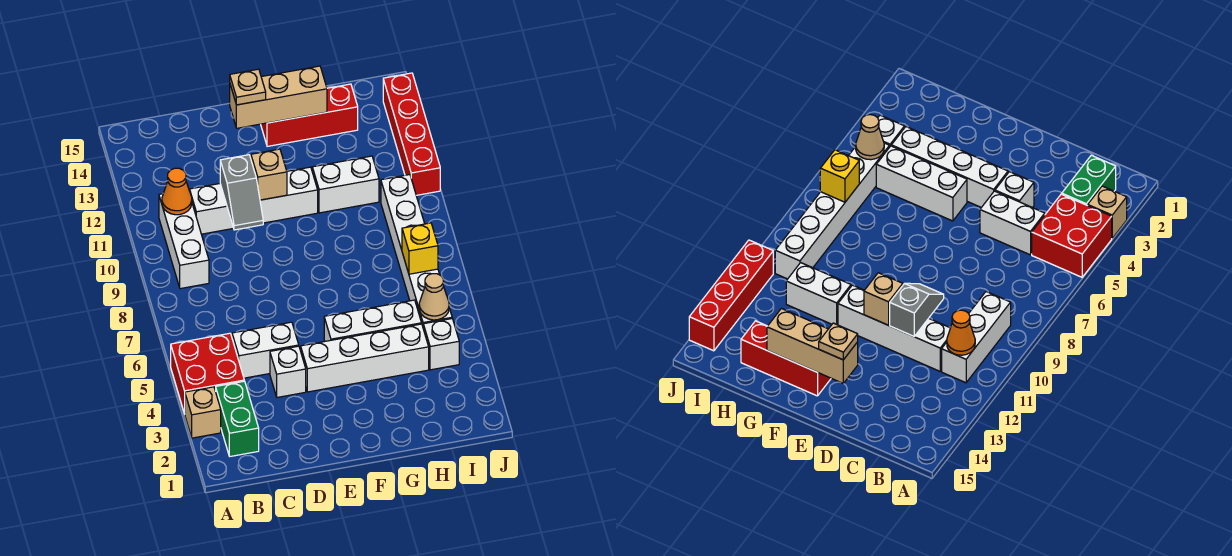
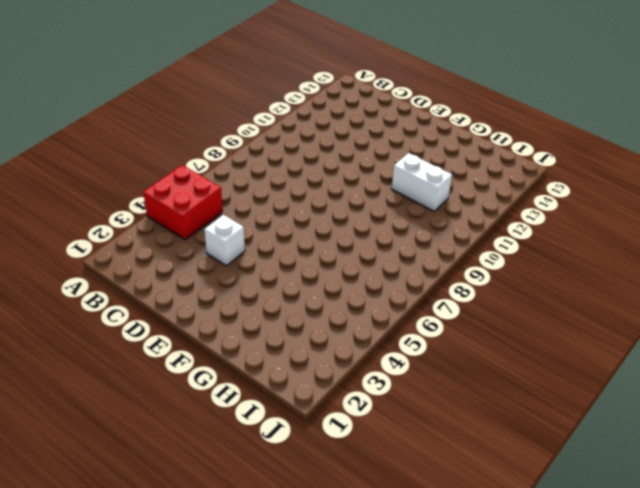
none -> tan 1x1 brick [185,387,221,438]
none -> green 1x2 brick [216,381,259,456]
none -> white 1x3 brick [159,194,209,289]

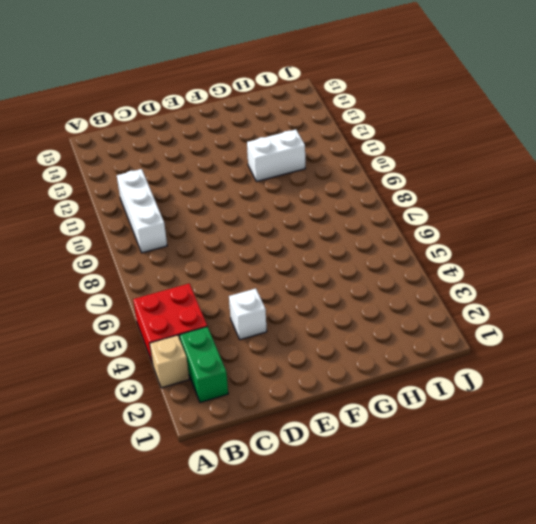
none -> white 1x2 brick [232,322,299,378]
none -> white 1x4 brick [190,167,318,234]
none -> white 1x4 brick [301,324,429,392]

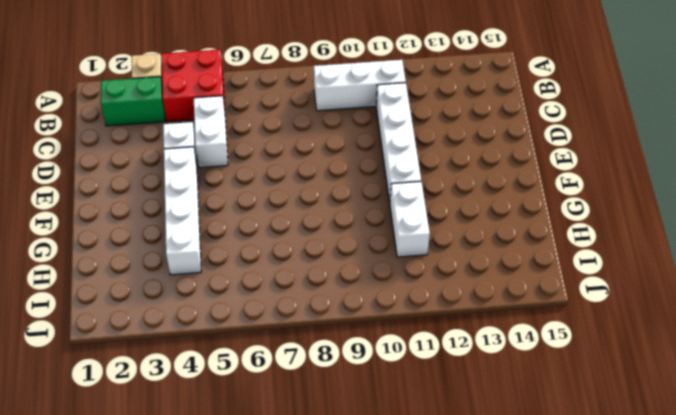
none -> white 1x3 brick [324,300,422,341]
none -> red 1x3 brick [261,84,358,146]
none -> white 1x1 brick [423,319,459,370]

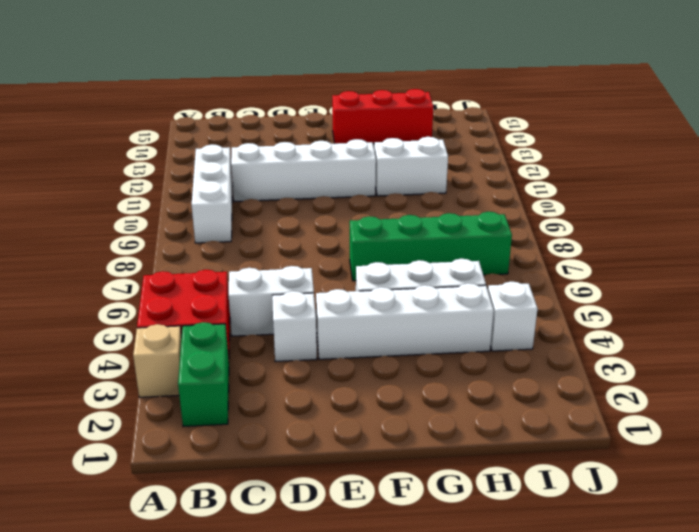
green 1x4 brick [350,212,512,281] -> white 1x6 brick [381,175,452,326]
none -> red 1x4 brick [383,73,440,195]
none -> orange 1x1 cone [162,168,192,215]
none -> grey 1x2 slope [220,155,263,230]

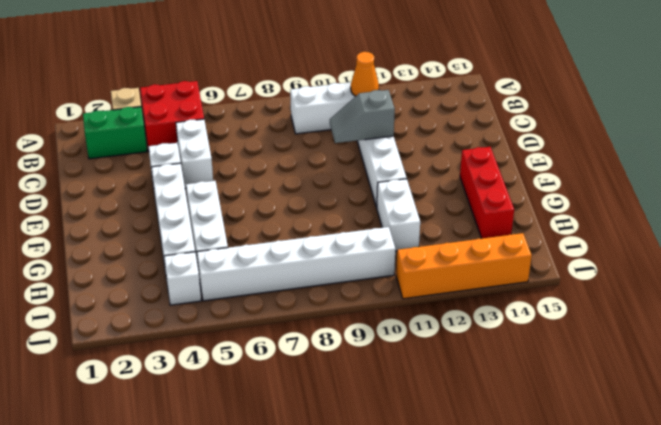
orange 1x4 brick [396,233,532,299] -> red 1x4 brick [383,73,440,195]
none -> tan 1x1 brick [251,149,287,200]
none -> tan 1x3 brick [230,66,327,128]
none -> tan 1x1 cone [419,274,449,320]

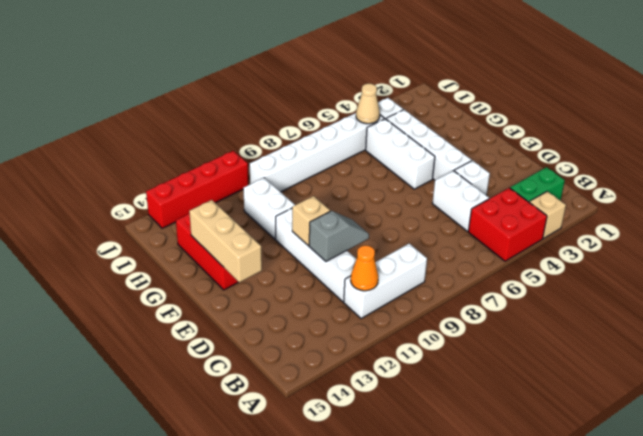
none -> yellow 1x1 brick [402,223,438,274]
none -> tan 1x1 plate [230,69,266,105]

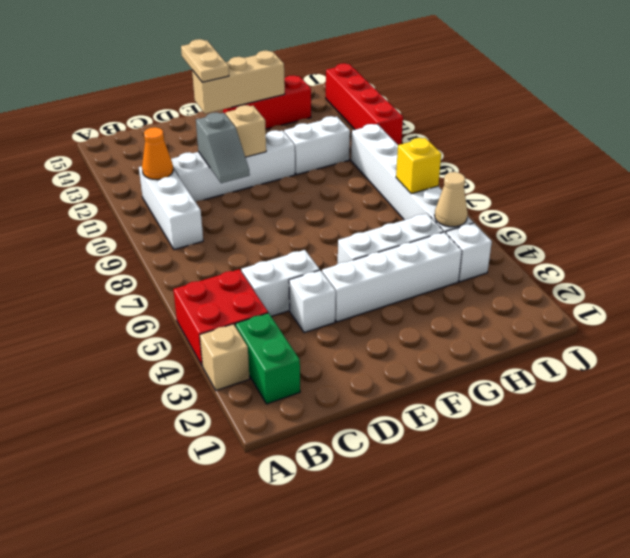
tan 1x2 plate [181,39,229,82] -> tan 1x1 plate [230,69,266,105]

